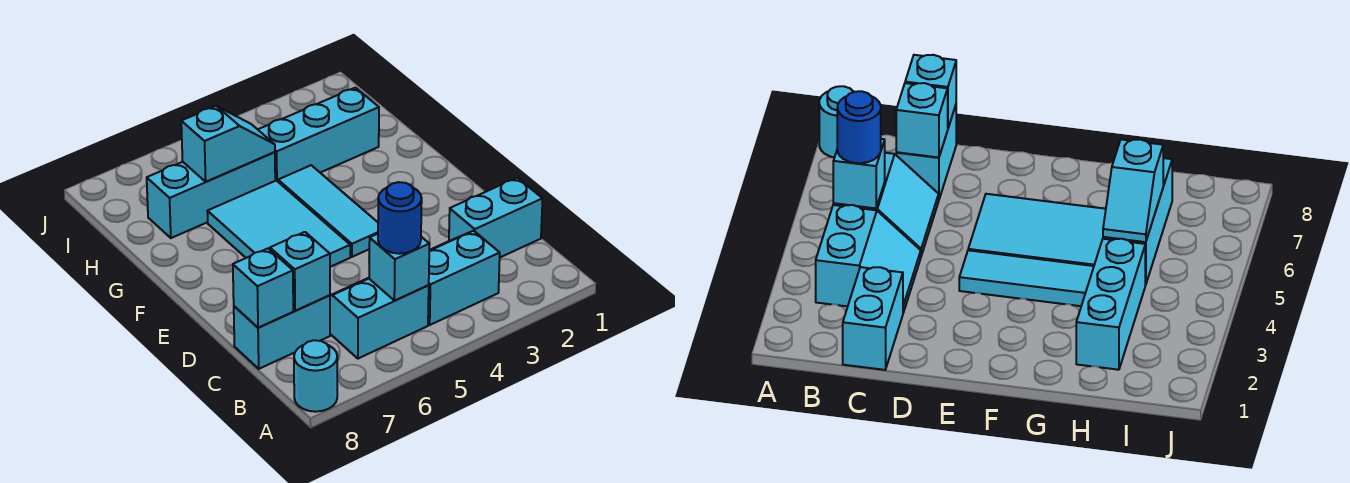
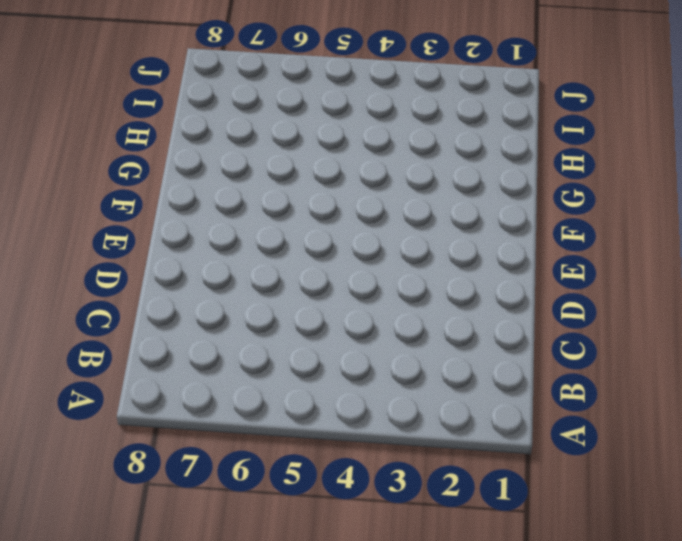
none -> cyan 1x1 round brick [294,340,337,412]
none -> cyan 2x2 slope [428,231,500,325]
none -> cyan 2x2 slope [330,278,429,359]

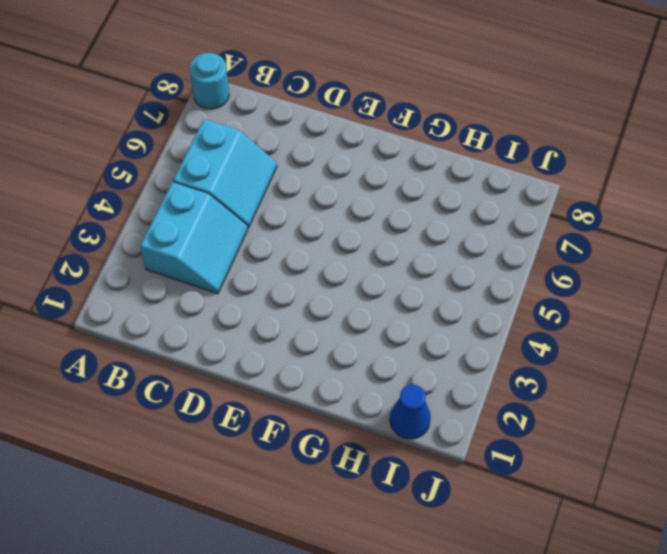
blue 1x1 cone [390,384,431,439] -> none
none -> cyan 1x2 brick [449,178,543,257]
none -> cyan 1x2 brick [234,295,330,369]
none -> cyan 1x3 tile [278,165,378,257]

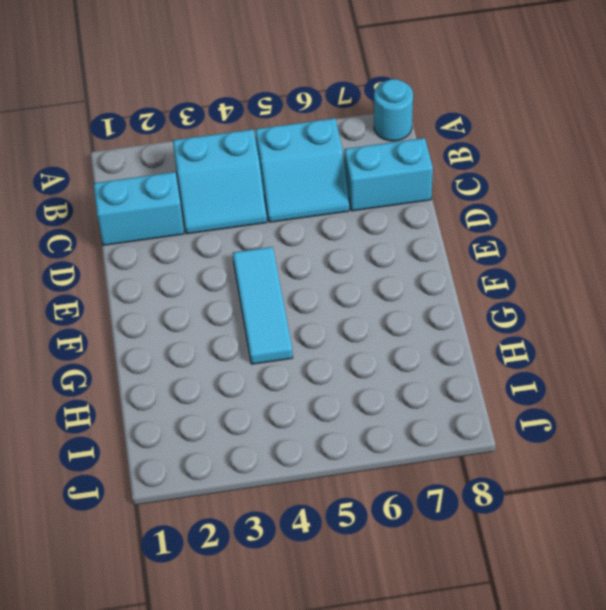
none -> cyan 2x3 tile [207,180,350,267]
none -> cyan 1x3 brick [258,88,379,181]
none -> cyan 1x3 brick [147,152,275,238]

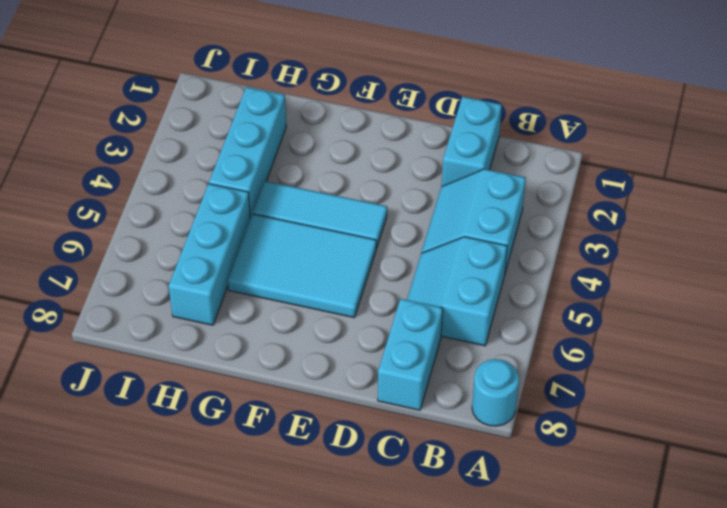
none -> cyan 1x1 brick [369,234,429,301]
none -> cyan 1x1 brick [270,232,330,311]
none -> cyan 1x1 brick [233,248,293,328]

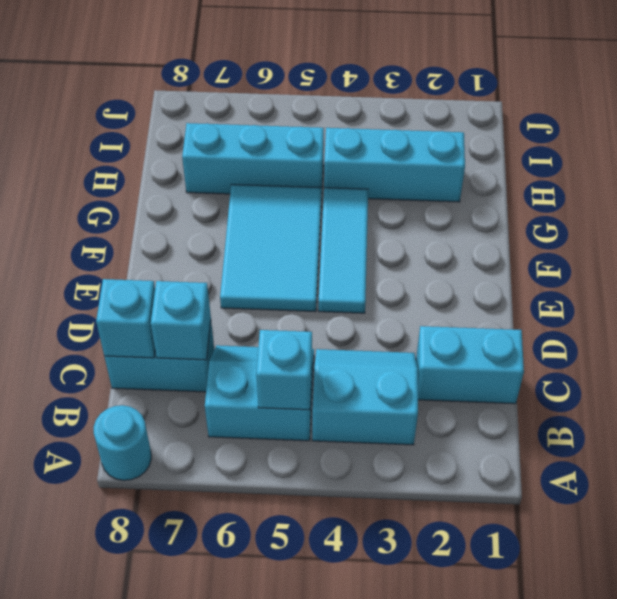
none -> cyan 1x2 slope [181,106,275,182]
none -> blue 1x1 round brick [378,182,422,254]

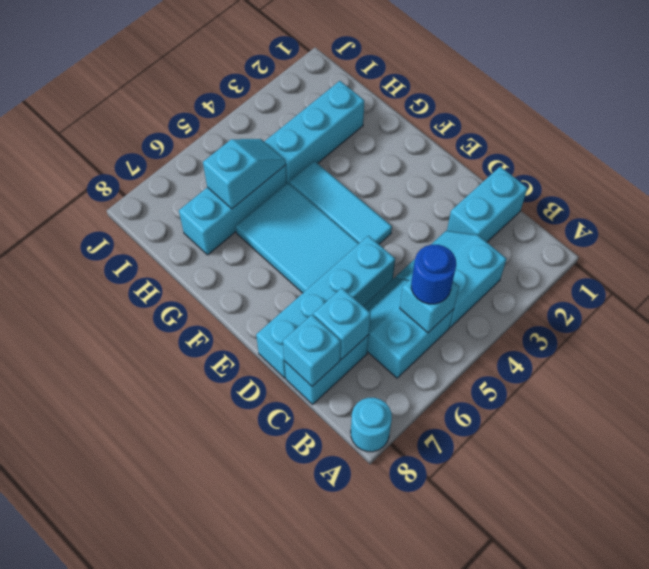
cyan 1x4 brick [256,236,395,378] -> none

